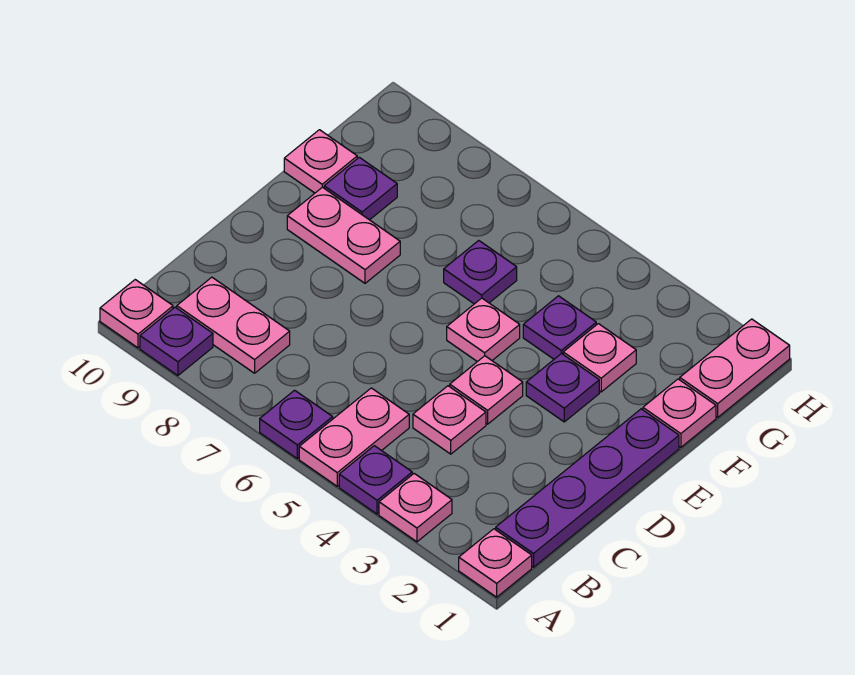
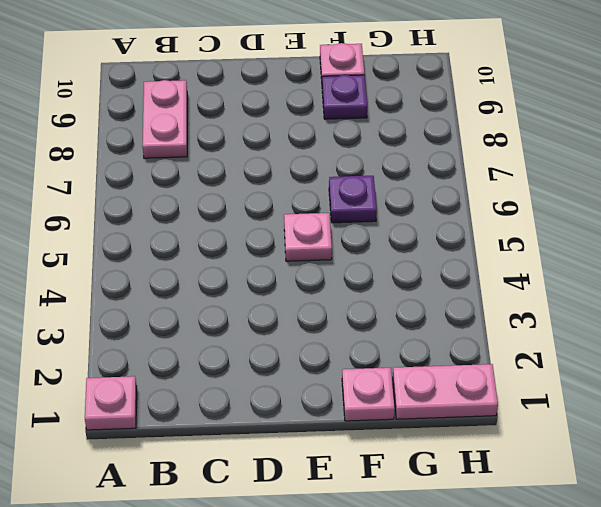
none -> pink 1x1 plate [379,474,452,542]
none -> purple 1x1 plate [339,446,412,514]
none -> pink 1x2 plate [299,388,409,486]

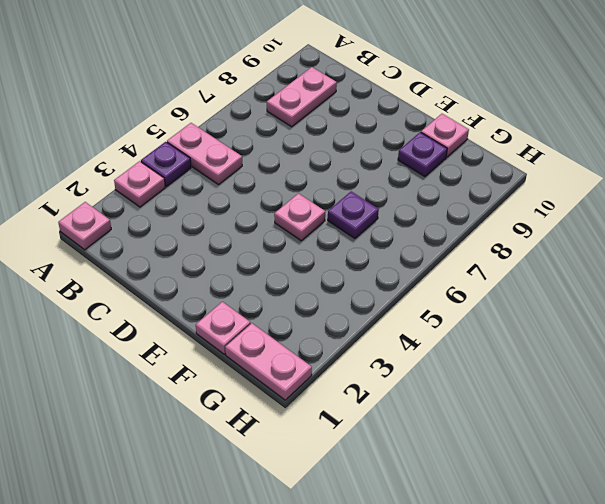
none -> purple 1x1 plate [260,390,333,459]
none -> purple 1x1 plate [140,307,213,376]
none -> pink 1x1 plate [100,280,173,348]

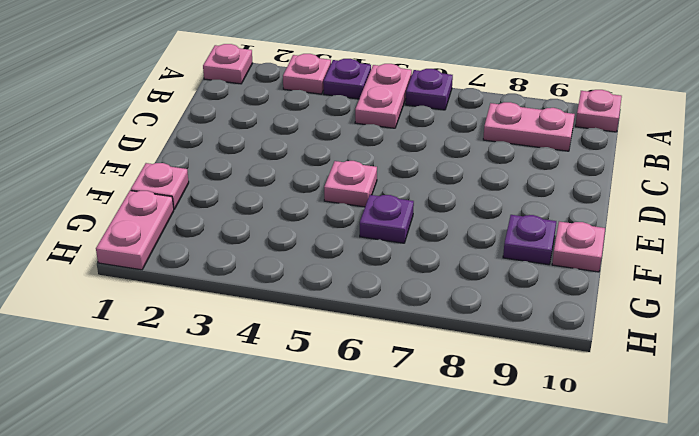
none -> purple 1x1 plate [140,307,213,376]
none -> purple 1x4 plate [496,409,679,567]
none -> pink 1x1 plate [413,386,486,454]

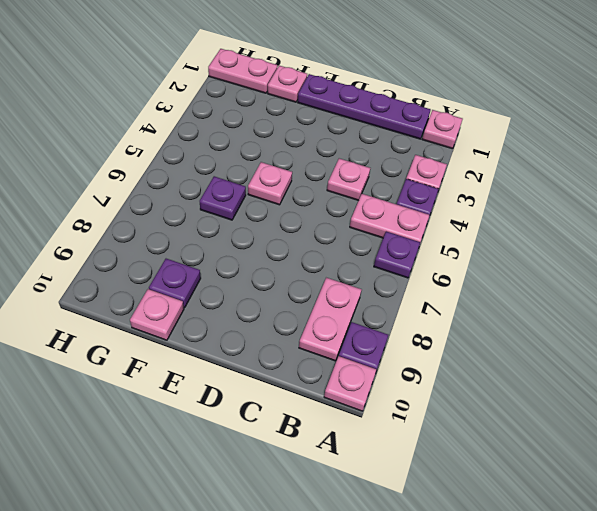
none -> pink 1x1 plate [450,356,523,424]
none -> purple 1x1 plate [526,353,599,422]
none -> pink 1x2 plate [287,187,400,283]

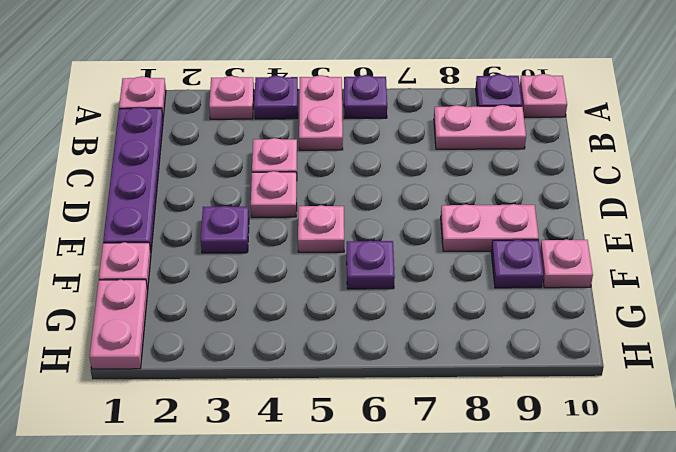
none -> pink 1x1 plate [563,324,636,392]
none -> purple 1x1 plate [523,296,596,359]

